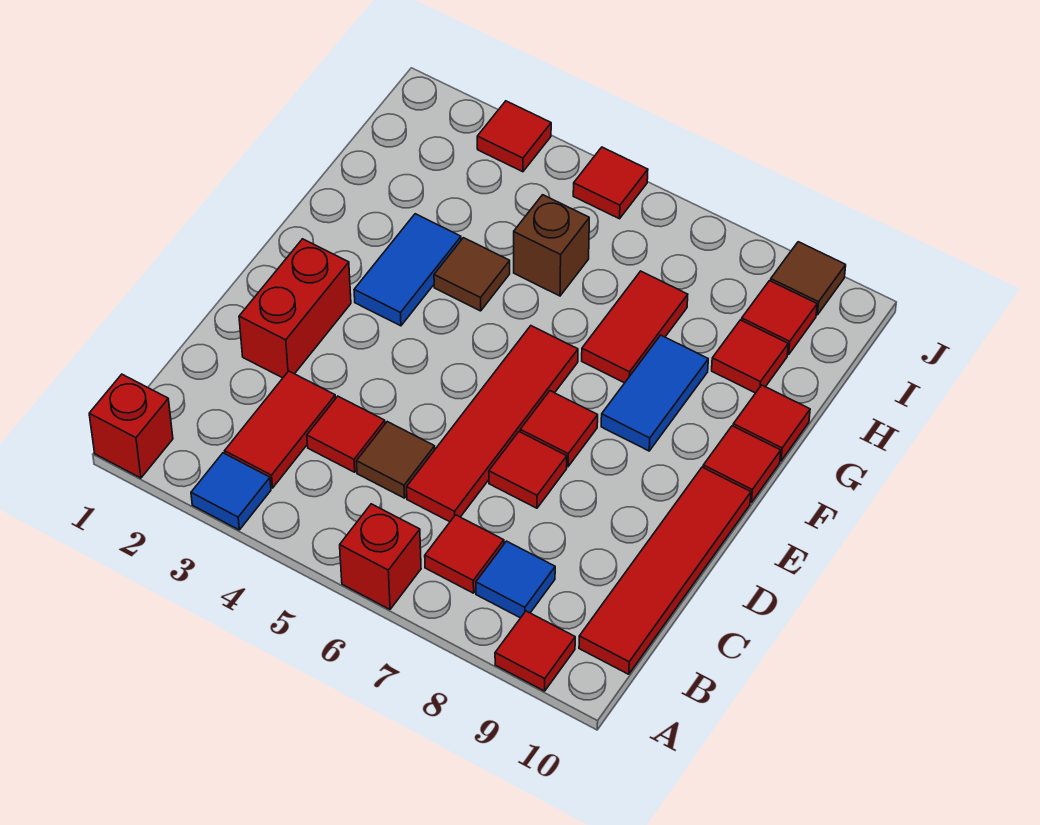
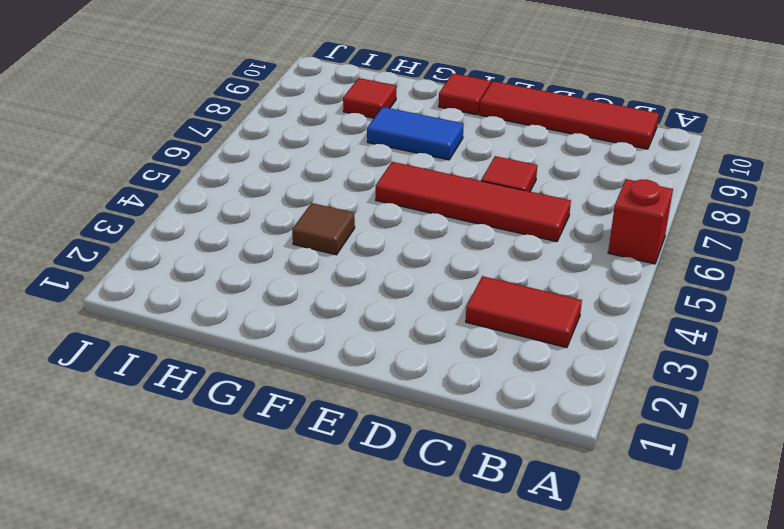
none -> red 1x1 brick [89,374,173,478]
none -> blue 1x1 tile [191,453,271,530]
none -> red 1x1 tile [495,611,575,691]

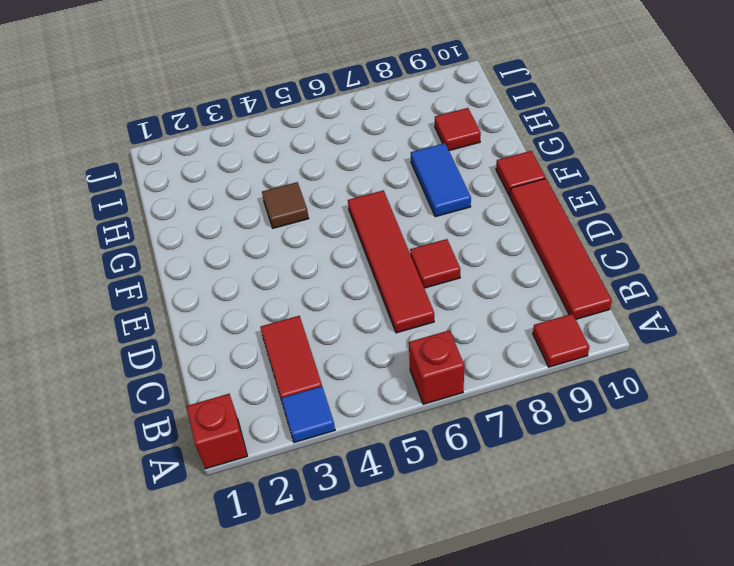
none -> red 1x1 tile [425,515,504,593]
none -> blue 1x1 tile [476,541,555,618]
none -> red 1x1 tile [307,396,385,472]

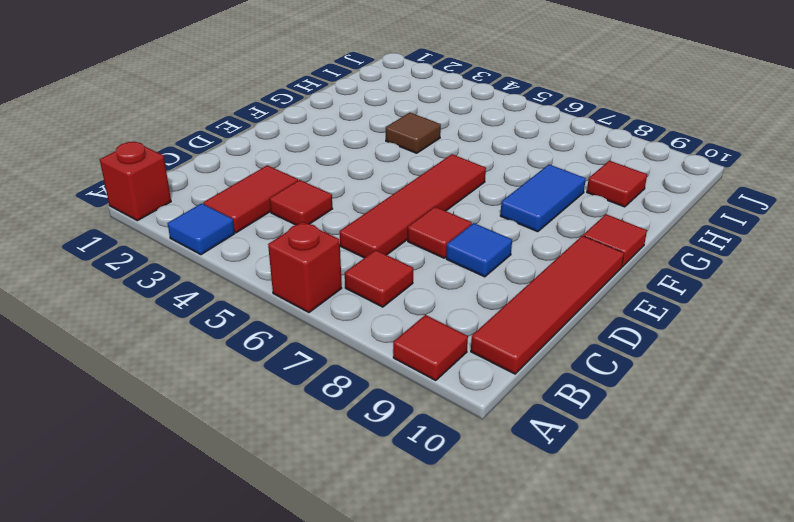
blue 1x1 tile [446,223,512,277] -> blue 1x1 tile moved to [476,541,555,618]
none -> brown 1x1 tile [356,422,435,498]
none -> red 1x2 brick [239,239,351,378]
none -> red 1x1 tile [520,391,598,467]

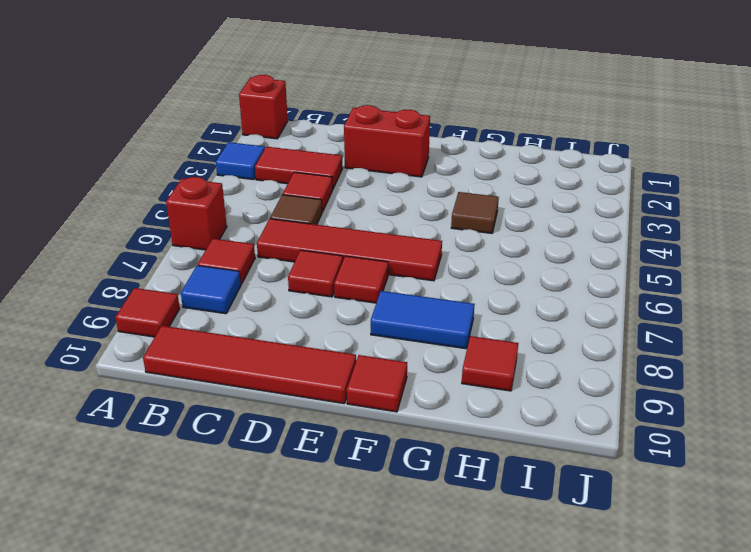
none -> blue 1x2 tile [354,214,461,326]
none -> red 1x2 tile [582,271,688,383]
none -> red 1x1 tile [733,385,810,461]

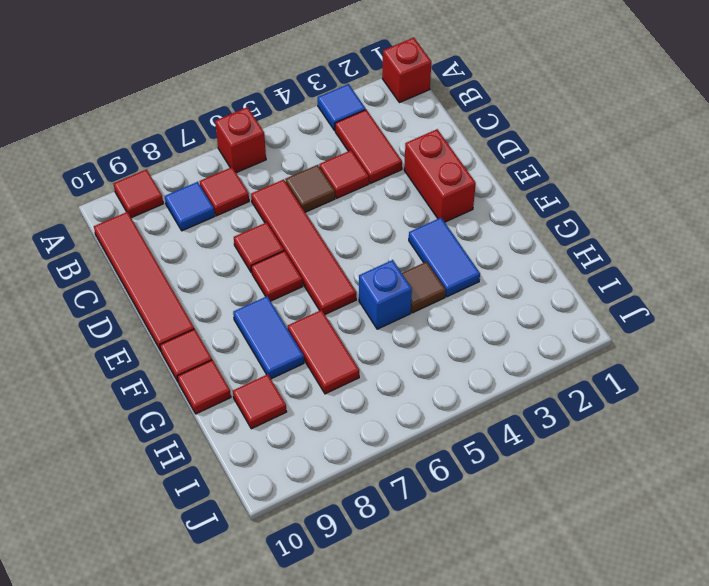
blue 1x1 brick [359,260,412,329] -> none
none -> brown 1x1 brick [514,195,589,296]
none -> red 1x1 tile [742,281,817,355]
none -> red 1x1 tile [477,101,551,172]

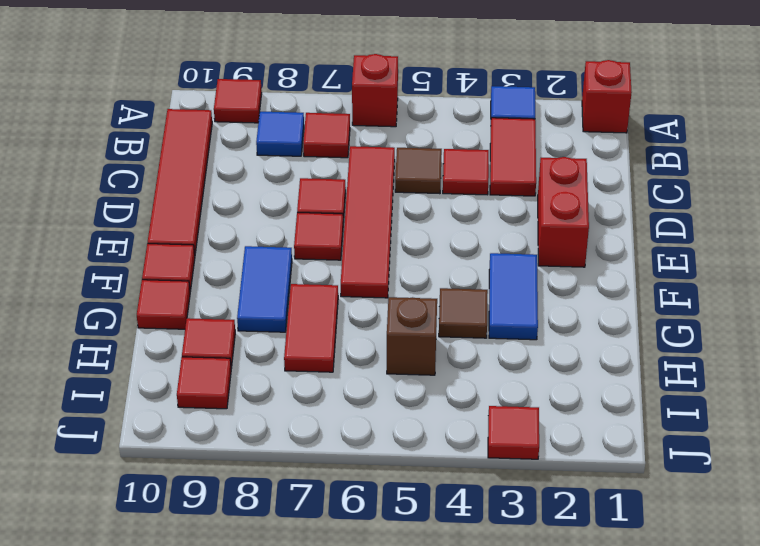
none -> red 1x1 tile [573,147,648,219]
none -> brown 1x1 tile [771,242,846,315]

